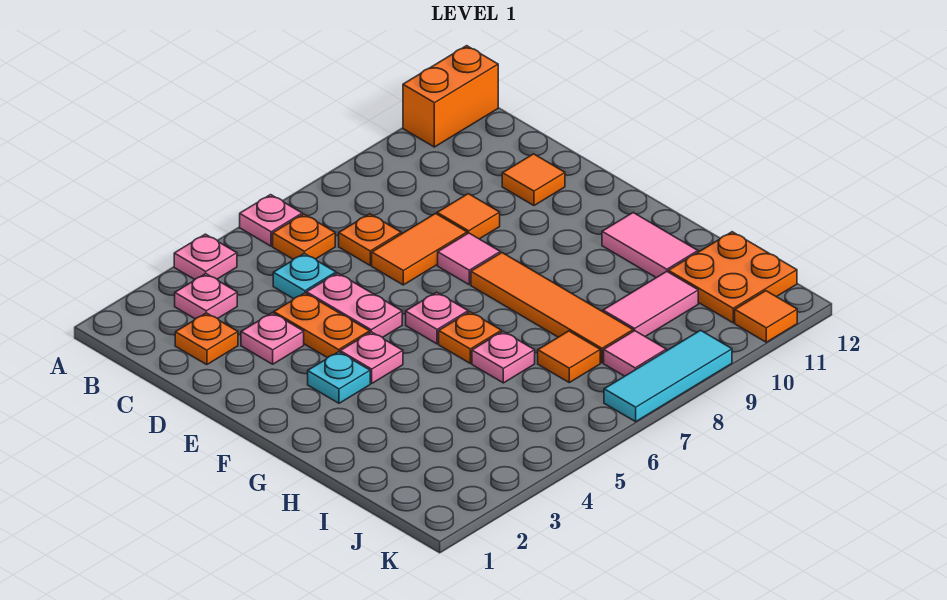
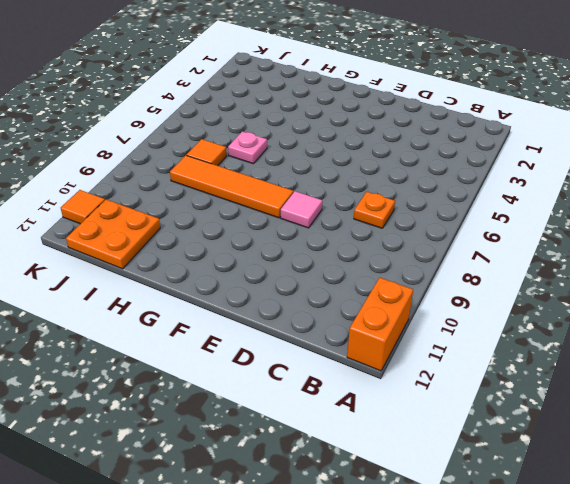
none -> pink 1x1 plate [174,234,237,279]
none -> pink 1x1 plate [240,195,302,246]
none -> pink 1x1 plate [175,274,237,319]

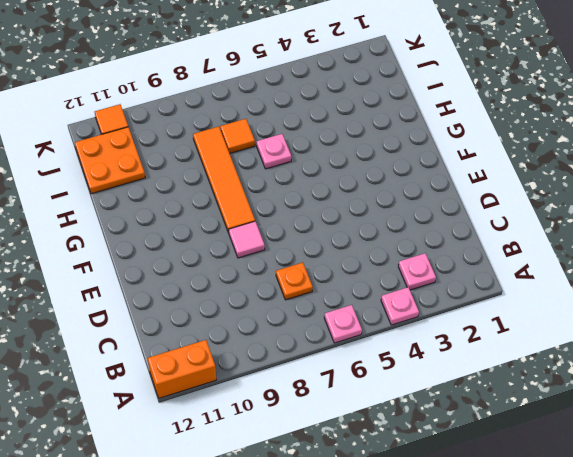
none -> orange 1x1 plate [273,214,335,259]
none -> orange 1x1 plate [175,313,238,365]
none -> cyan 1x1 plate [273,253,336,299]

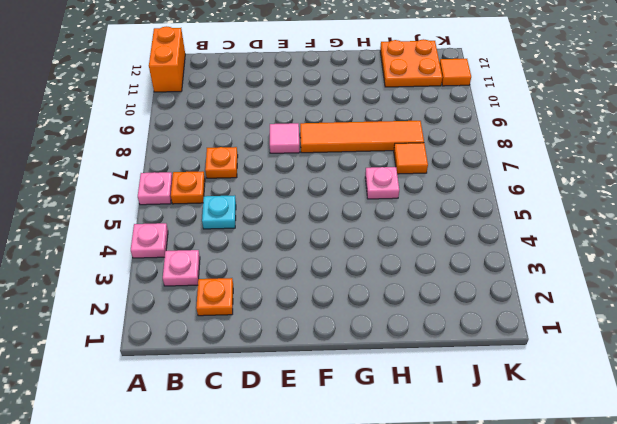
none -> pink 1x1 plate [241,313,304,364]
none -> orange 1x2 plate [274,293,370,358]
none -> pink 1x2 plate [306,273,402,338]

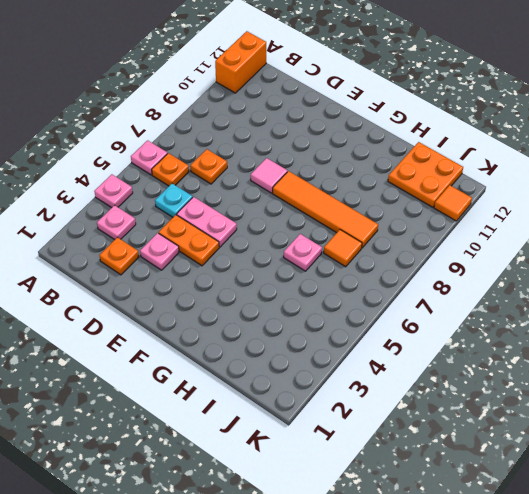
none -> orange 1x2 tile [372,214,467,285]
none -> orange 1x1 tile [437,194,500,239]
none -> orange 1x1 tile [502,154,565,206]

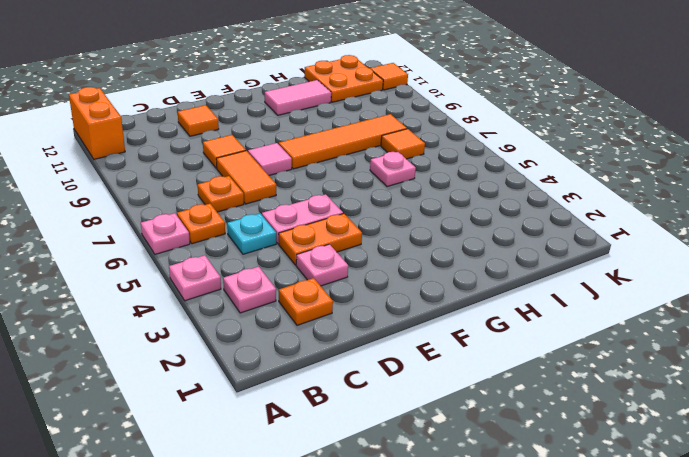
none -> cyan 1x1 plate [308,352,370,403]
none -> pink 1x1 plate [340,332,403,383]
none -> pink 1x1 plate [406,292,468,344]

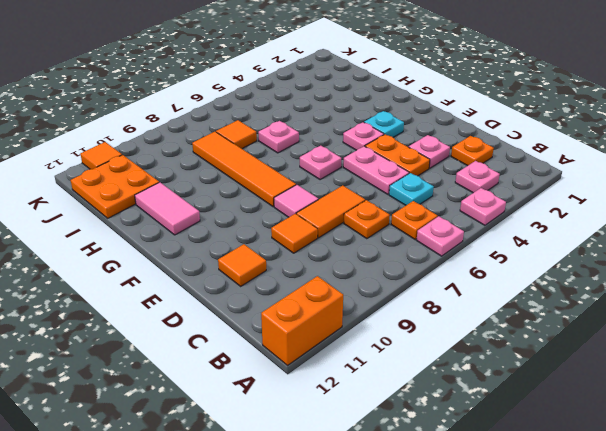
none -> orange 1x1 plate [439,312,501,363]
none -> pink 1x2 tile [603,272,698,337]
none -> pink 1x1 tile [604,331,666,376]

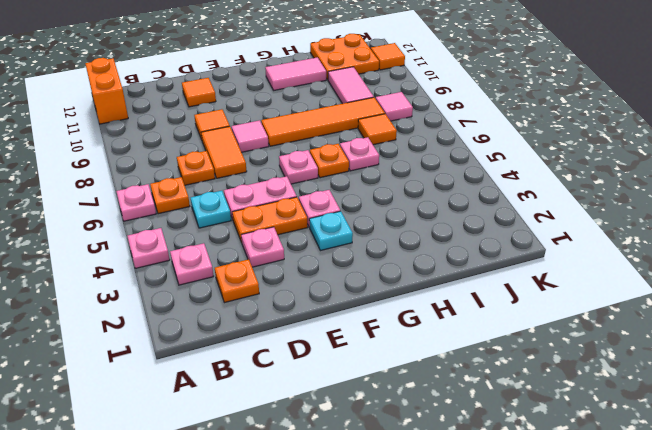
none -> cyan 1x3 tile [604,330,732,422]

